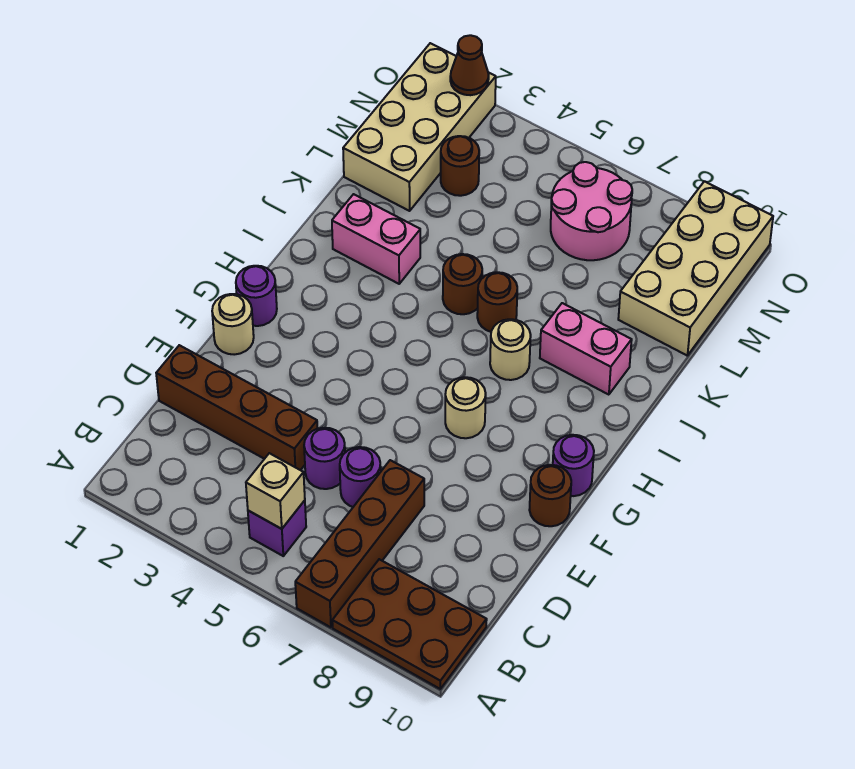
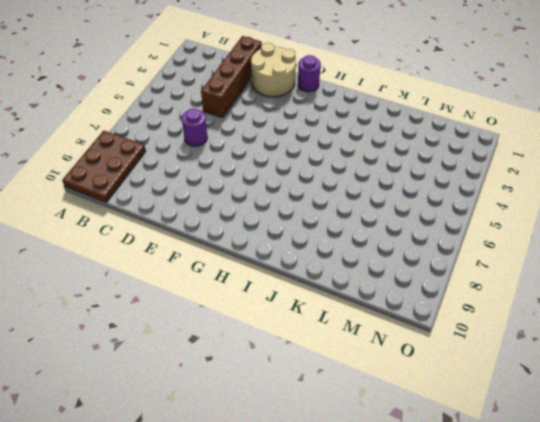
tan 2x2 round brick [251,43,296,97] -> tan 1x1 round brick [212,294,254,355]
none -> brown 1x4 brick [295,460,424,627]
none -> purple 1x1 brick [248,500,306,556]
none -> purple 1x1 round brick [304,428,345,489]

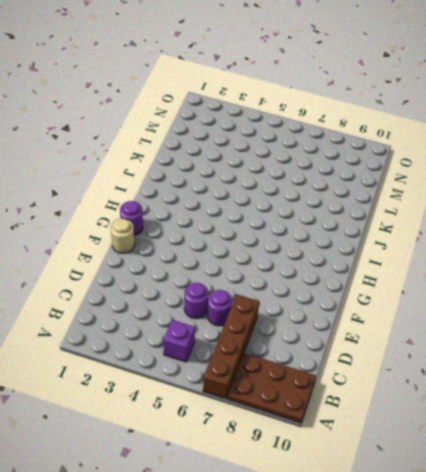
none -> brown 1x4 brick [156,345,318,470]
none -> brown 1x1 round brick [529,465,571,526]
none -> tan 1x1 round brick [445,377,486,438]

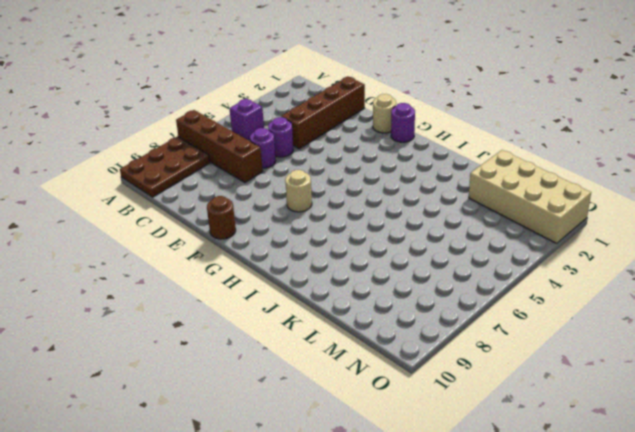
none -> purple 1x1 round brick [553,435,594,496]
none -> tan 1x1 round brick [490,319,531,380]
none -> pink 1x2 brick [332,194,420,284]

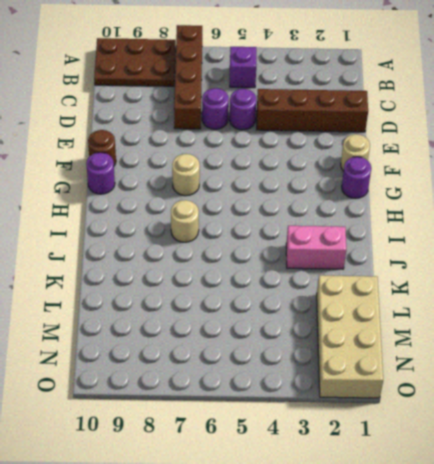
none -> brown 1x1 round brick [443,254,482,314]
none -> brown 1x1 round brick [477,272,517,332]
none -> pink 1x2 brick [540,303,632,395]

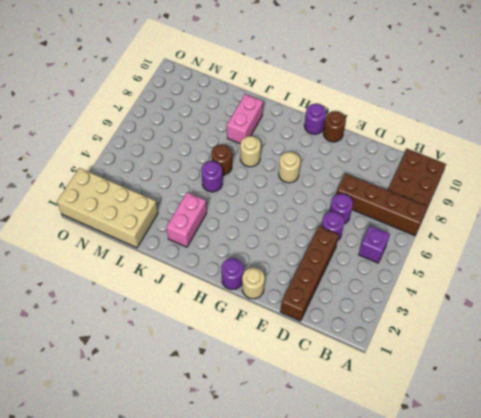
purple 1x1 round brick [201,161,223,192] -> brown 1x1 round brick [443,254,482,314]
none -> tan 2x4 brick [618,181,773,356]
none -> brown 1x1 round brick [441,136,479,196]
none -> pink 2x2 round brick [551,162,632,260]

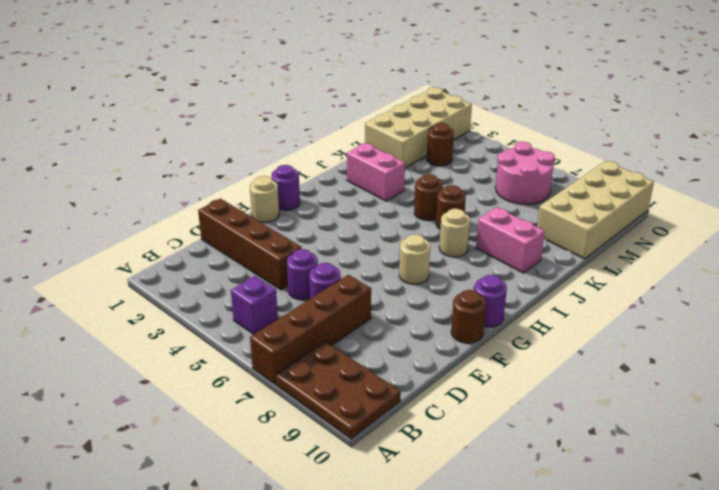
none -> tan 1x1 brick [246,453,305,529]
none -> brown 1x1 cone [450,35,489,95]

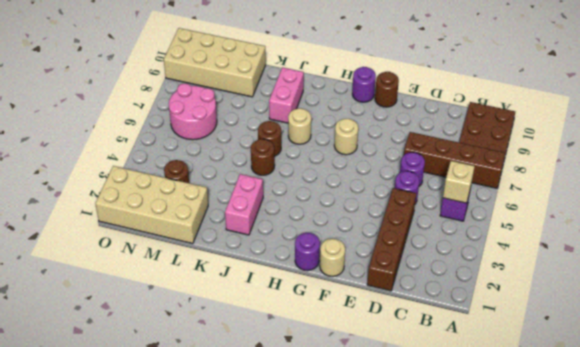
none -> brown 1x1 cone [450,35,489,95]

